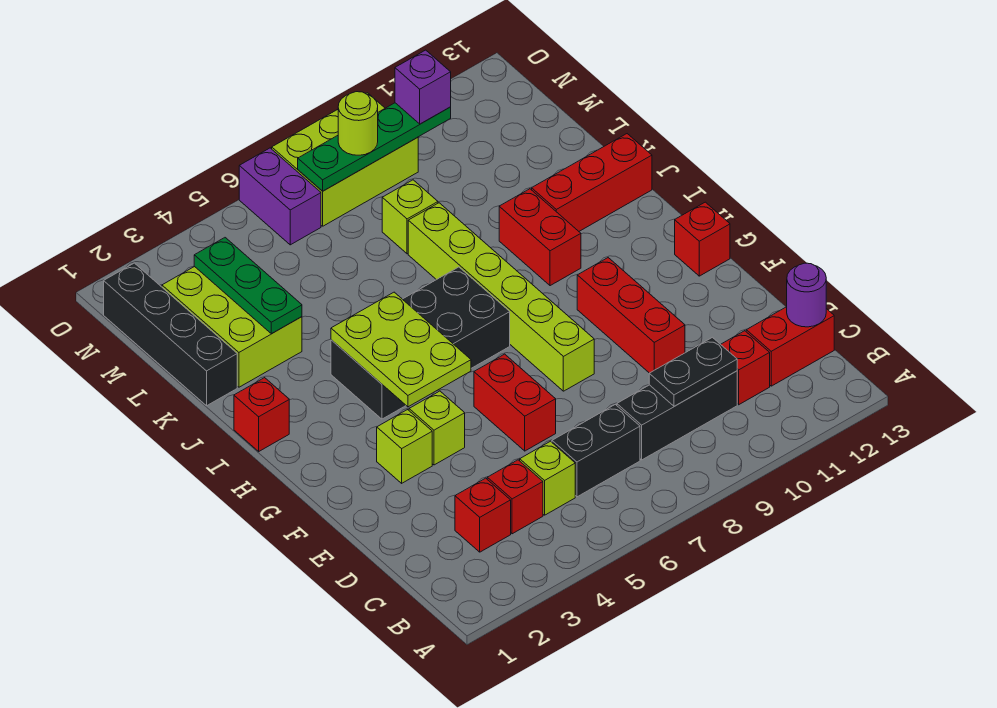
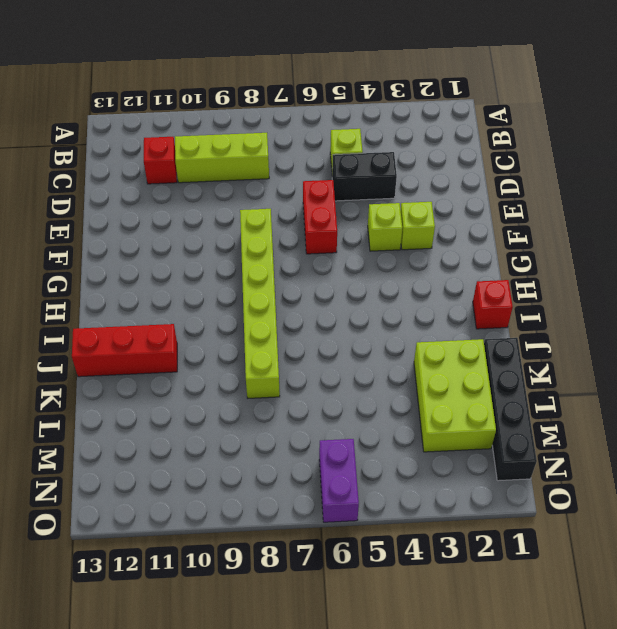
lime 1x3 brick [175,133,269,183] -> black 1x3 brick [617,371,737,460]
black 1x2 brick [332,152,397,201] -> black 1x2 brick moved to [552,405,640,497]
none -> red 1x1 brick [455,478,511,552]
none -> red 1x1 brick [487,460,543,534]
none -> red 1x2 brick [746,307,834,386]

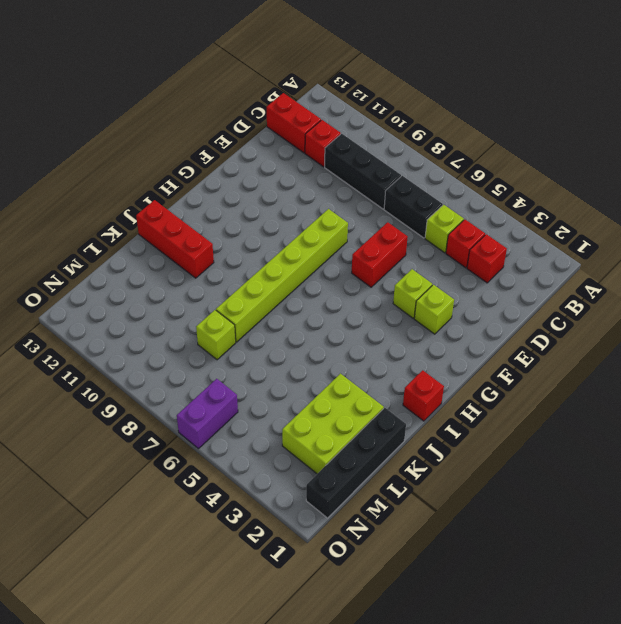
none -> red 1x3 brick [577,258,685,373]
none -> red 1x1 brick [675,202,730,276]
none -> black 2x4 brick [331,267,510,419]

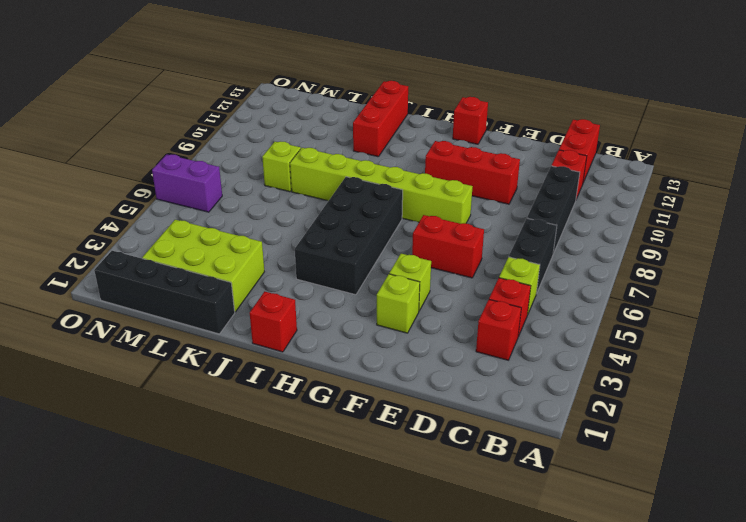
none -> red 1x2 brick [499,189,581,286]
none -> lime 2x3 brick [272,93,418,226]
none -> black 1x2 plate [649,337,737,406]

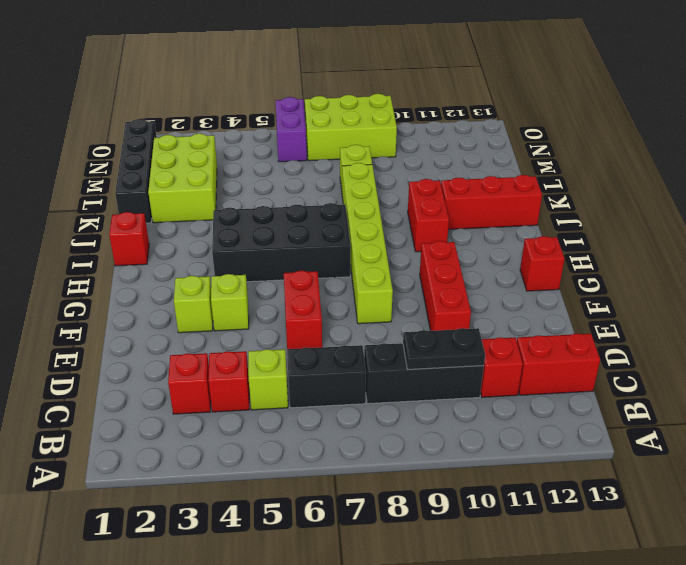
none -> purple 1x1 round brick [787,263,826,327]
none -> lime 2x3 plate [331,292,471,407]
none -> green 1x3 plate [194,238,302,334]

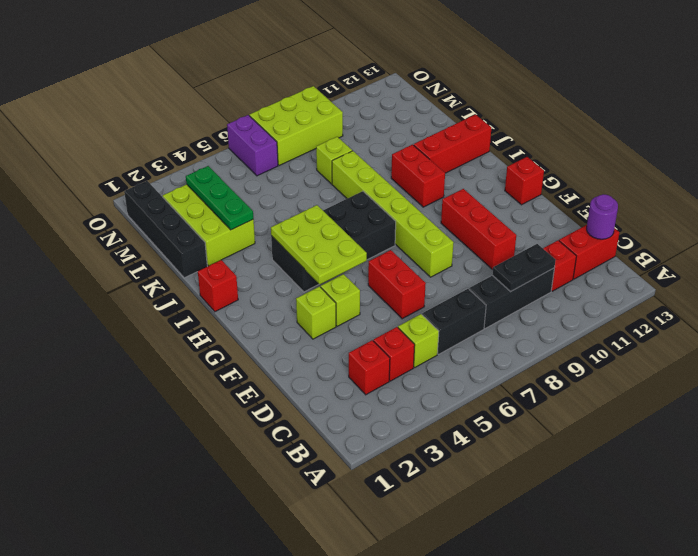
none -> green 1x4 plate [298,103,451,191]
none -> lime 1x1 round brick [338,92,378,155]
none -> purple 1x1 brick [395,50,451,124]

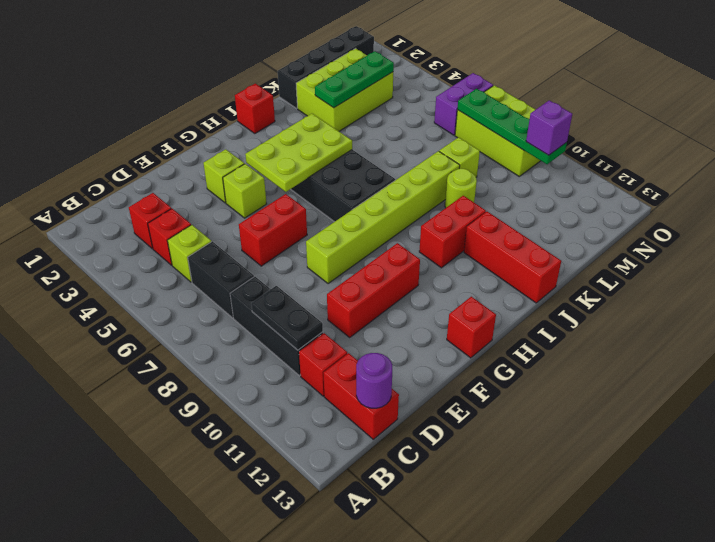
lime 1x1 round brick [445,169,477,208] -> lime 1x1 round brick moved to [338,92,378,155]

